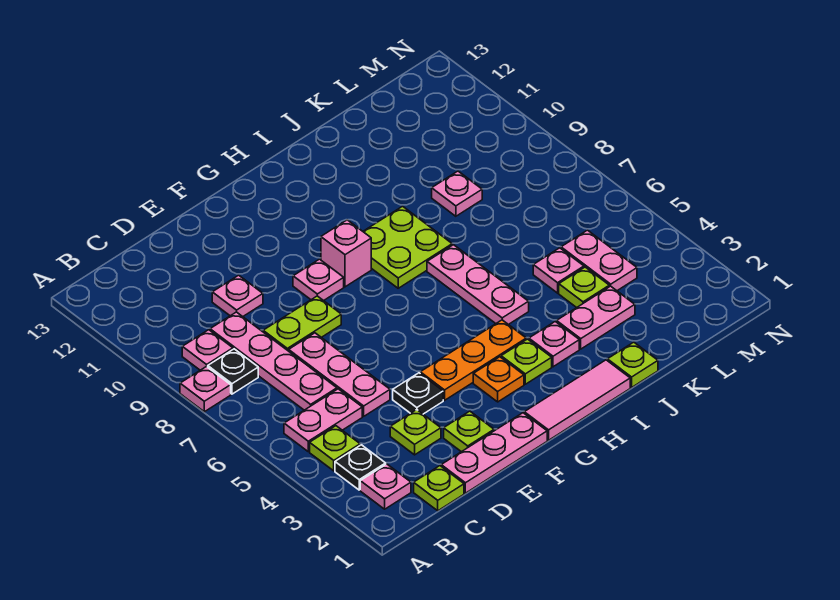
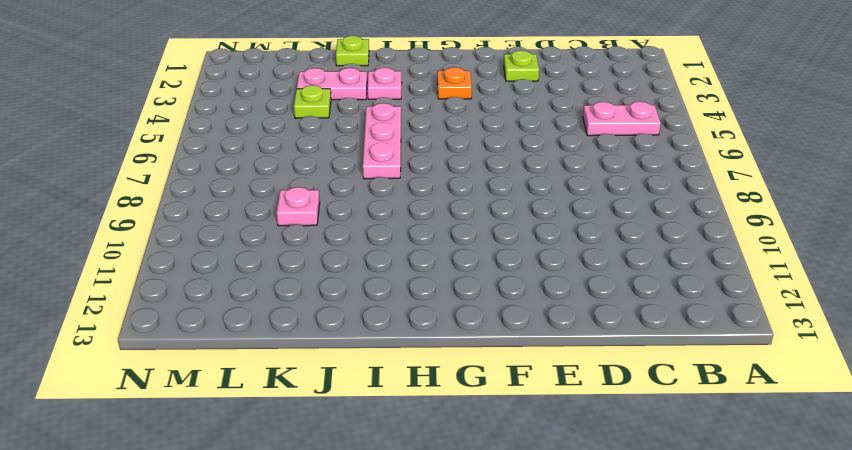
none -> pink 1x1 plate [180,366,231,412]
none -> pink 1x1 plate [360,464,411,509]
none -> black 1x1 plate [335,445,386,490]
none -> lime 1x1 plate [310,426,360,471]

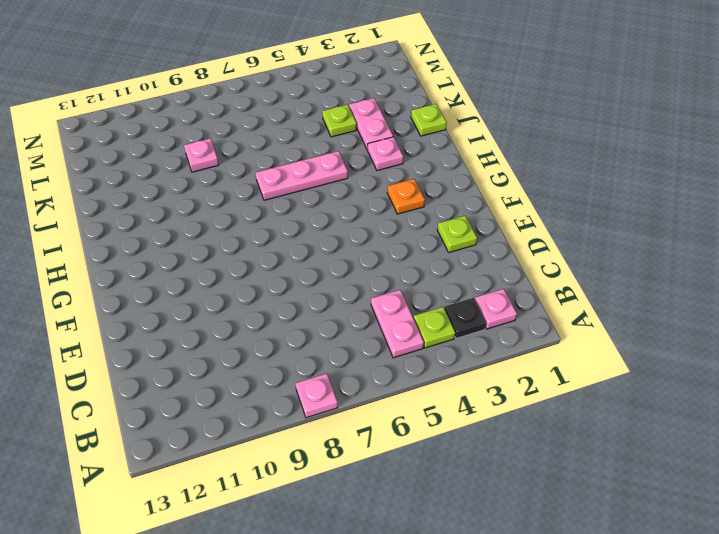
none -> black 1x1 plate [208,349,258,394]
none -> pink 1x1 plate [182,330,233,370]
none -> lime 1x1 plate [414,466,464,511]
none -> pink 1x4 plate [210,312,337,410]

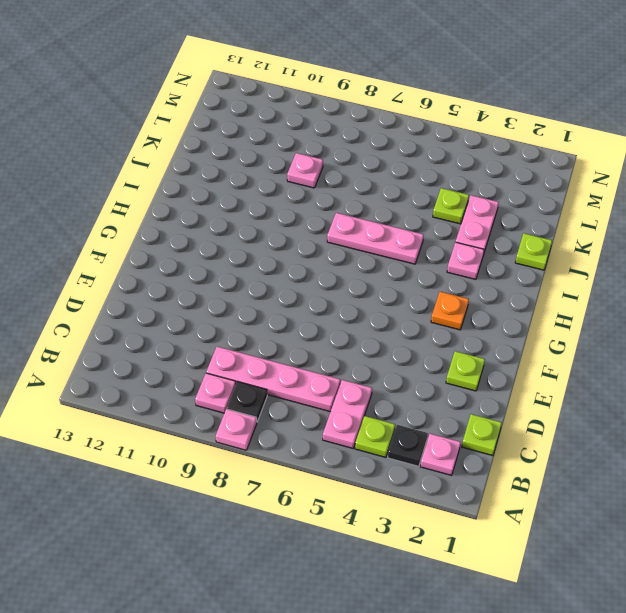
none -> pink 1x3 plate [441,413,547,493]
none -> lime 1x1 plate [390,410,441,455]
none -> pink 1x3 plate [289,333,390,416]
none -> lime 1x2 plate [263,296,341,351]

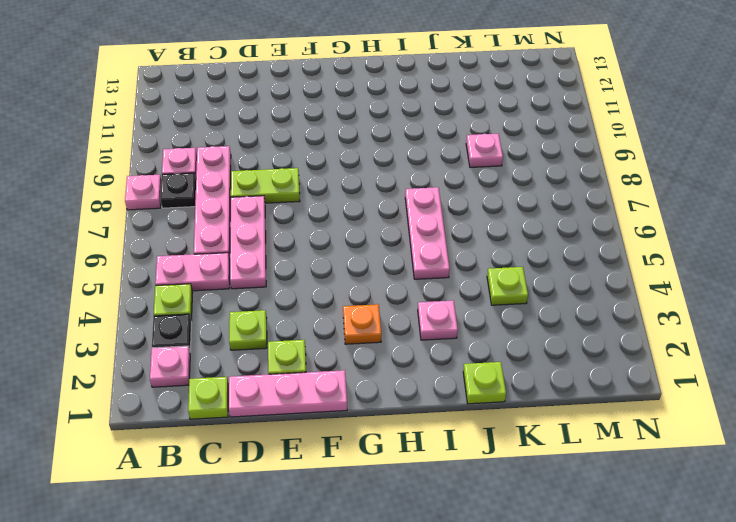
none -> pink 1x1 plate [212,275,263,317]
none -> black 1x1 plate [393,373,443,414]
none -> orange 1x3 plate [420,320,526,400]
none -> pink 1x1 plate [293,259,344,301]

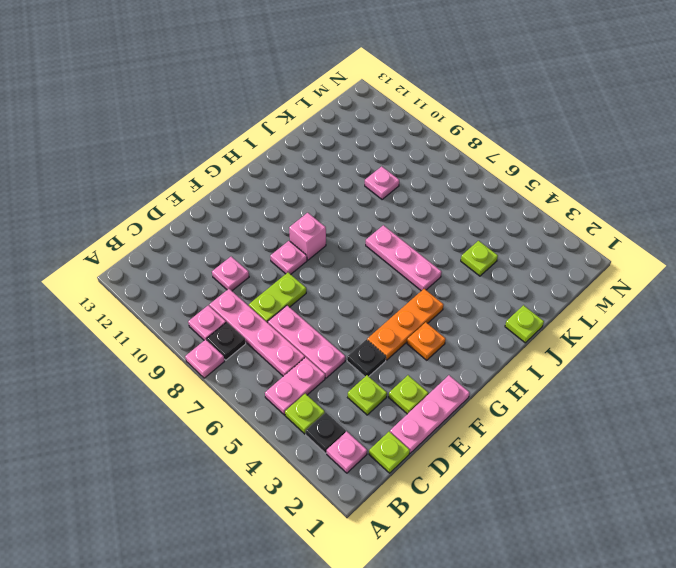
none -> pink 1x3 tile [524,360,630,440]
none -> lime 1x1 plate [501,339,552,384]
none -> lime 2x2 plate [363,206,452,288]
none -> pink 1x1 plate [529,322,579,367]

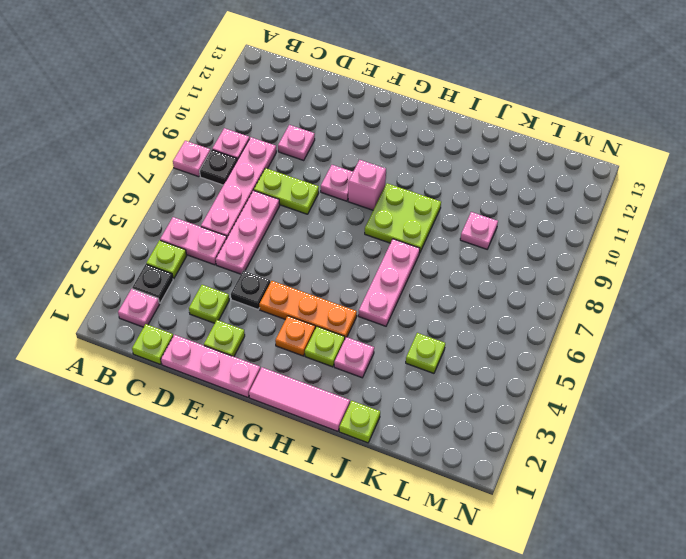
none -> pink 1x2 plate [557,286,635,349]
none -> pink 1x1 plate [533,248,584,293]
none -> pink 1x2 plate [561,230,637,291]

